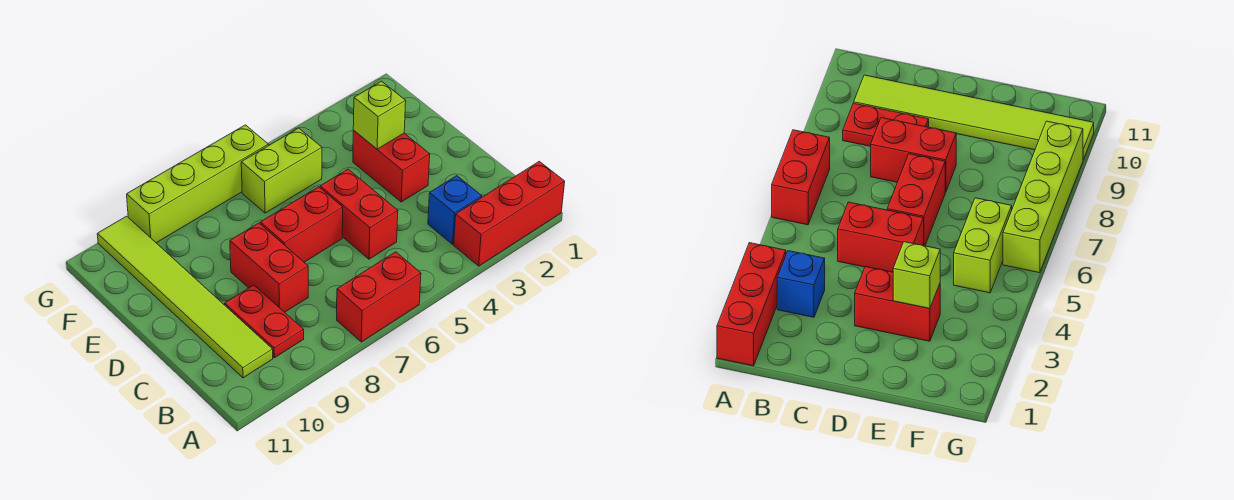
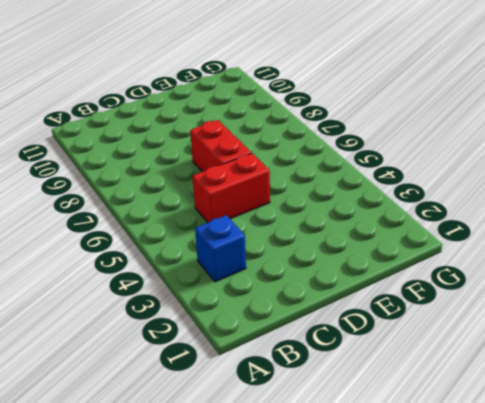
none -> red 1x3 brick [454,161,565,266]
none -> red 1x2 brick [337,252,421,342]
none -> red 1x2 plate [225,285,304,358]

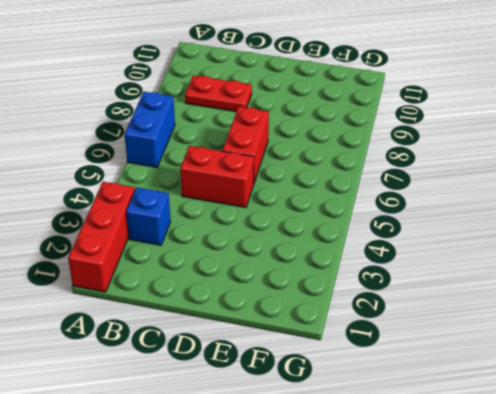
blue 1x2 brick [124,92,175,167] -> red 1x2 brick [337,252,421,342]
none -> lime 1x6 tile [97,216,273,378]
none -> red 1x2 brick [230,223,308,312]
none -> red 1x2 brick [353,130,430,202]

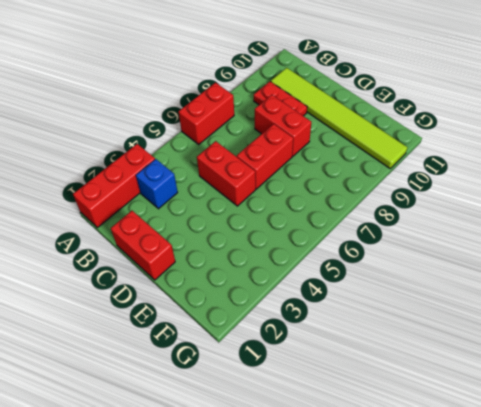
red 1x2 brick [111,211,175,280] -> red 1x2 brick moved to [353,130,430,202]
none -> lime 1x2 brick [241,128,322,213]
none -> lime 1x4 brick [127,125,268,243]
none -> lime 1x1 brick [353,81,406,149]

